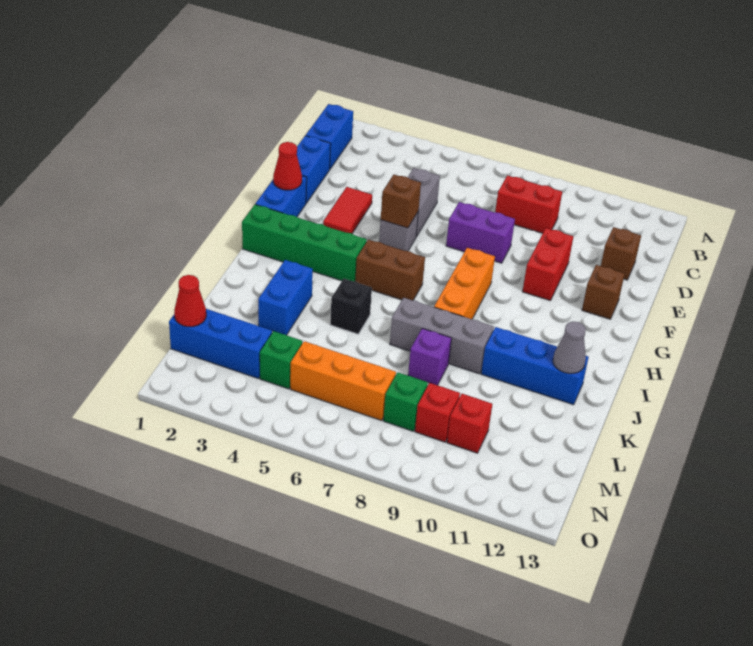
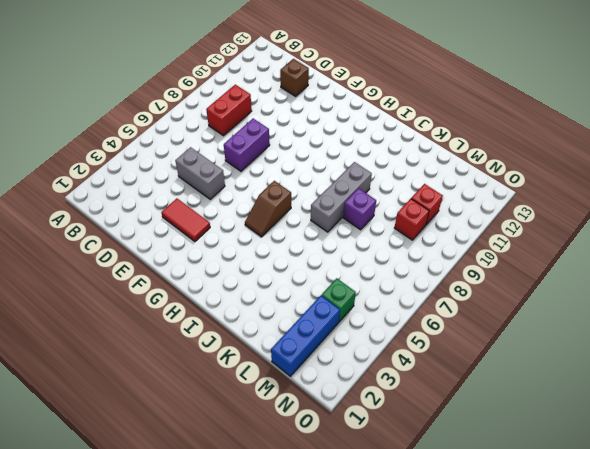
brown 1x2 slope [245,181,291,237] -> brown 1x2 brick [355,240,425,300]
none -> blue 1x2 brick [306,104,353,169]
none -> blue 1x2 brick [297,136,331,203]
none -> red 1x2 brick [523,228,573,301]

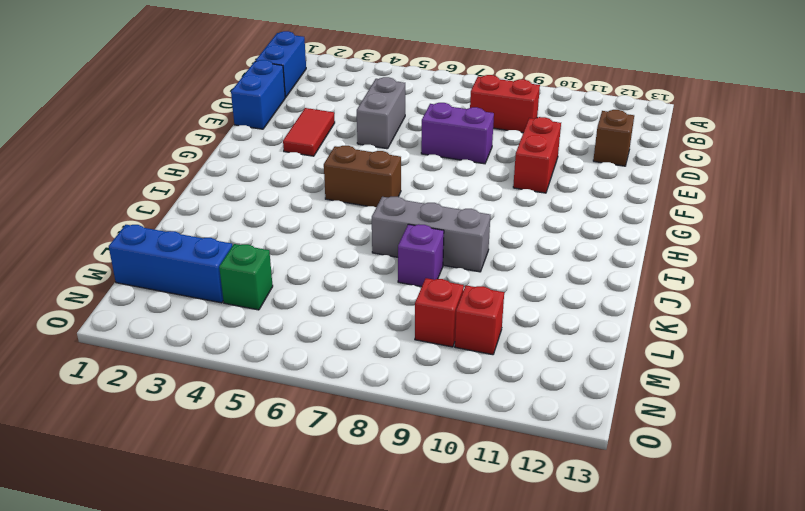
none -> blue 1x2 brick [255,176,307,217]
none -> grey 1x1 brick [379,212,418,251]
none -> brown 1x1 brick [582,265,625,319]

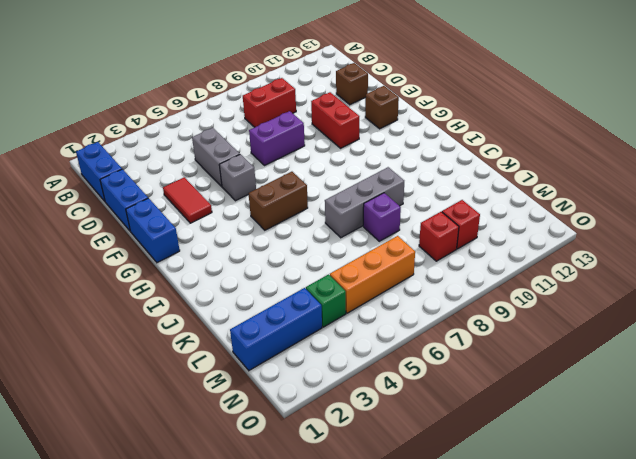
none -> orange 1x3 brick [434,248,495,319]
none -> green 1x4 brick [242,204,367,281]
none -> blue 1x2 brick [258,260,313,335]

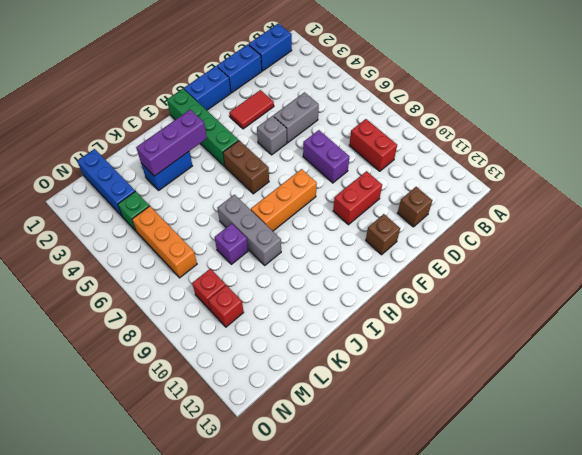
purple 1x3 brick [136,110,207,176] -> none
none -> black 1x1 brick [330,279,372,334]
none -> blue 1x3 brick [481,327,588,405]
none -> green 1x1 brick [383,372,428,431]

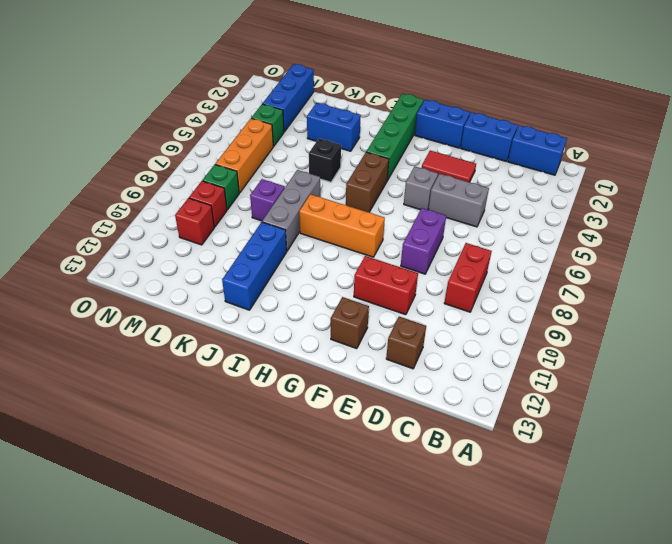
none -> red 1x1 cone [273,142,302,190]
none -> brown 1x1 brick [381,175,421,228]
none -> grey 1x1 cone [553,321,586,374]

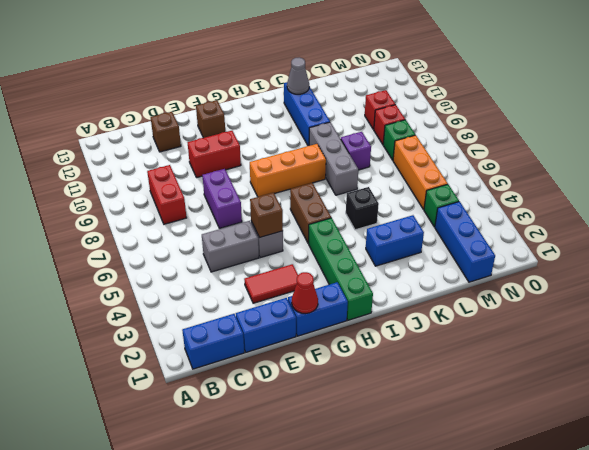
none -> red 1x1 cone [174,275,206,327]

